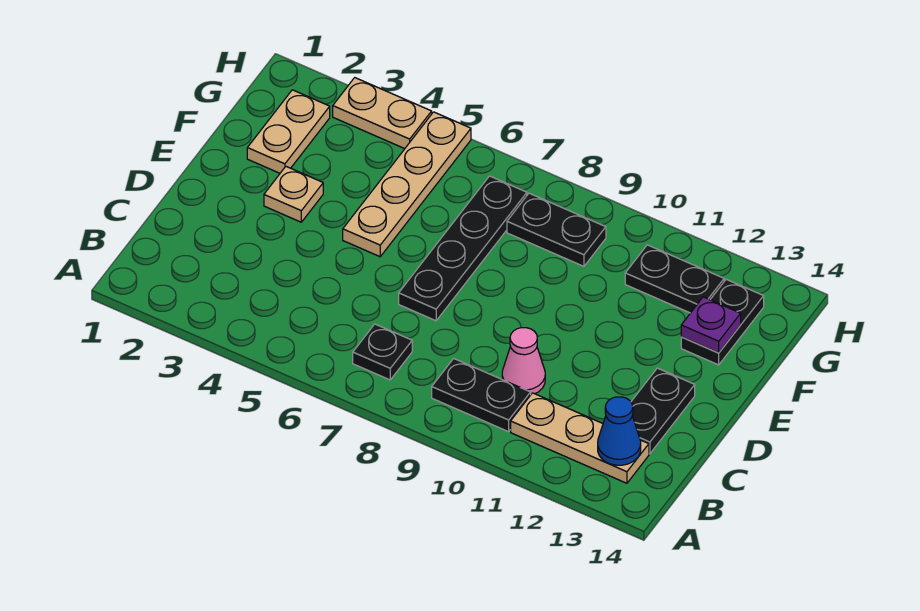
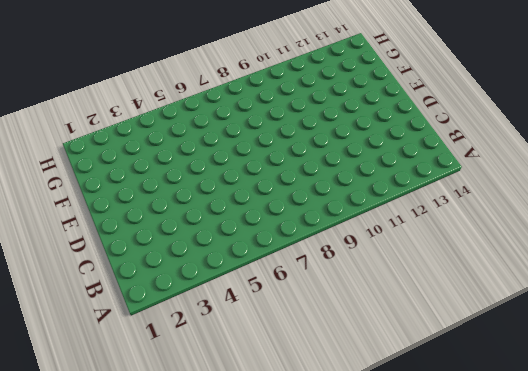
none -> black 1x1 plate [353,324,412,380]
none -> black 1x2 plate [432,359,531,432]
none -> tan 1x3 plate [511,393,649,483]

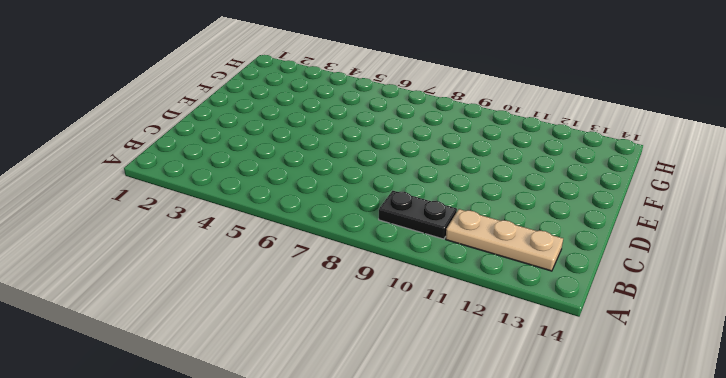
none -> black 1x1 plate [353,324,412,380]
none -> pink 1x1 cone [502,328,545,394]
none -> black 1x2 plate [631,368,695,454]

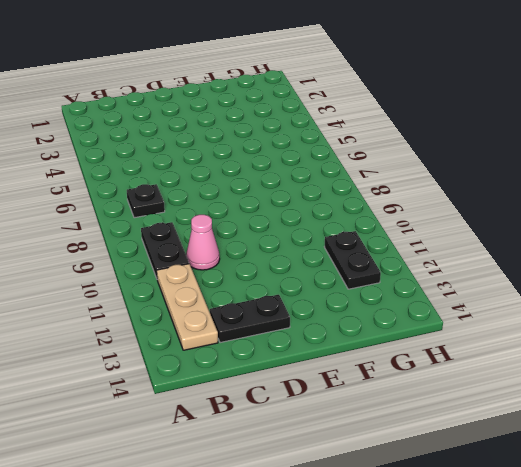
none -> black 1x4 plate [399,176,527,321]
none -> tan 1x1 plate [264,167,323,222]
none -> tan 1x4 plate [343,112,471,257]

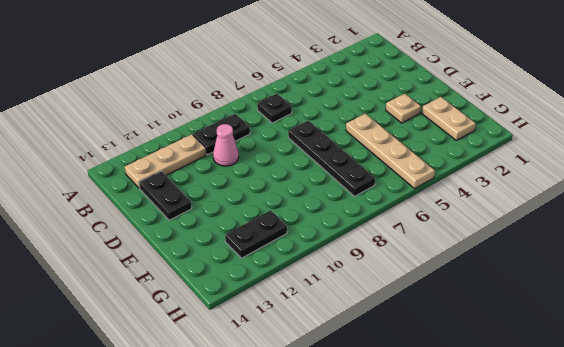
none -> black 1x2 plate [681,279,764,365]
none -> black 1x2 plate [507,193,606,266]
none -> tan 1x2 plate [333,78,432,149]

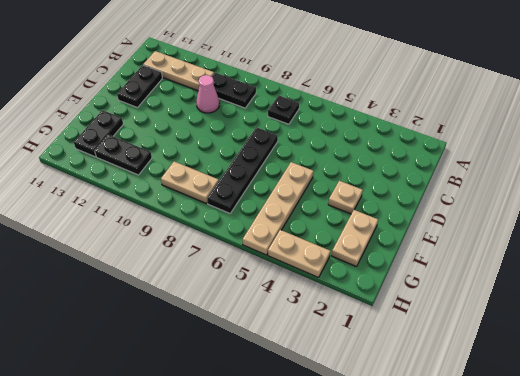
tan 1x2 plate [161,161,219,204] -> black 1x2 plate [507,193,606,266]
none -> blue 1x1 cone [598,397,641,465]
none -> purple 1x1 plate [681,297,741,353]

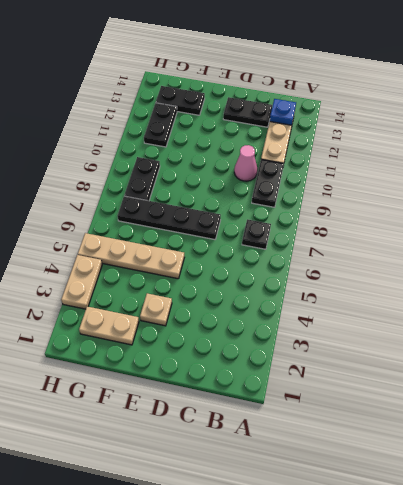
blue 1x1 plate [270,99,296,125] -> blue 1x1 cone [598,397,641,465]
none -> purple 1x1 plate [681,297,741,353]

